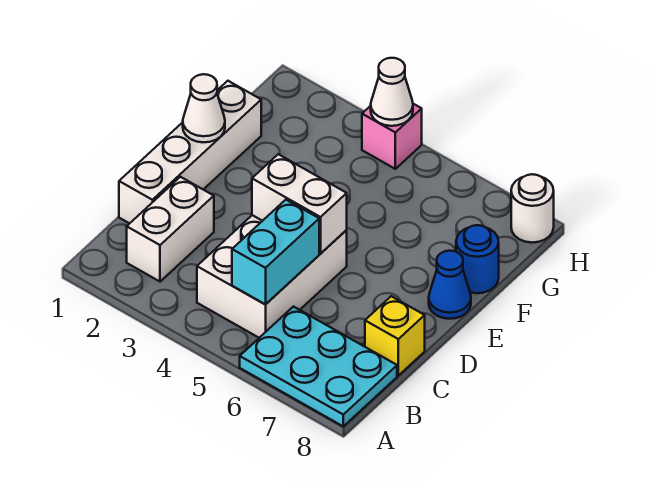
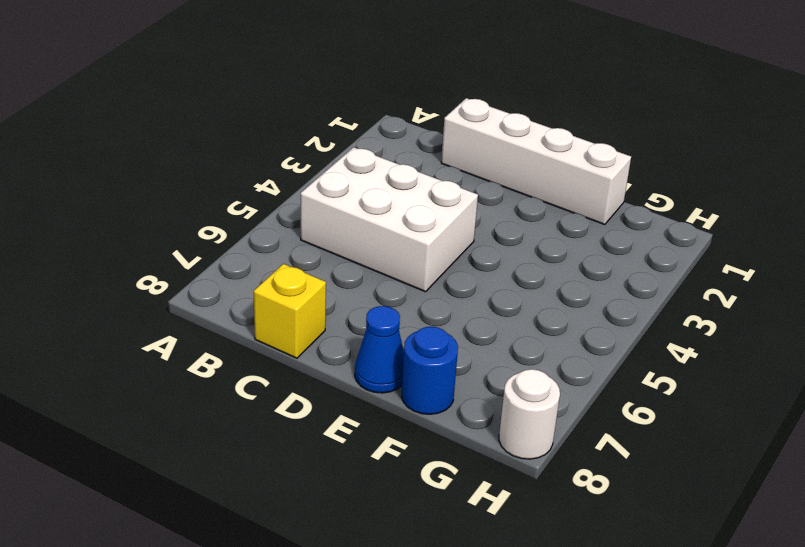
none -> cyan 2x3 plate [240,307,397,426]
none -> white 1x2 brick [127,177,214,282]
none -> pink 1x1 brick [362,104,422,169]

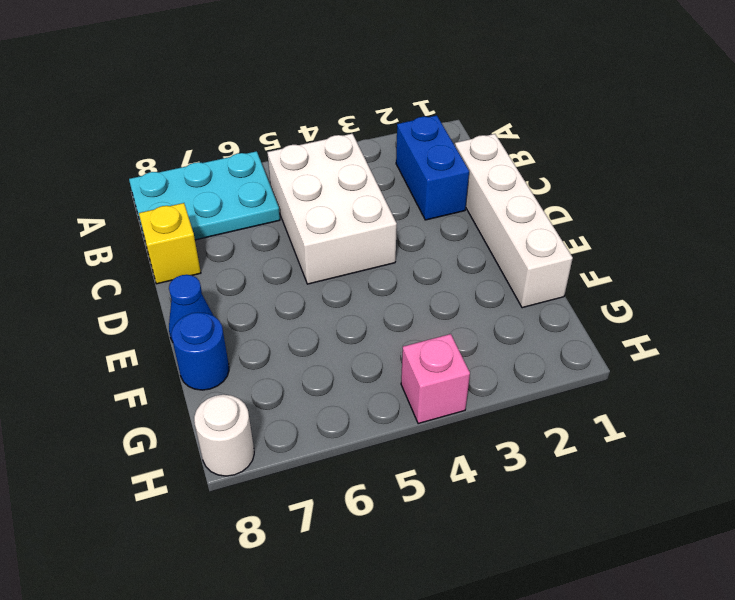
blue 1x2 brick [396,115,469,220] -> white 1x2 brick [127,177,214,282]
none -> cyan 1x2 brick [232,200,319,305]
none -> white 1x2 brick [252,154,347,254]
none -> white 1x1 cone [183,74,225,142]

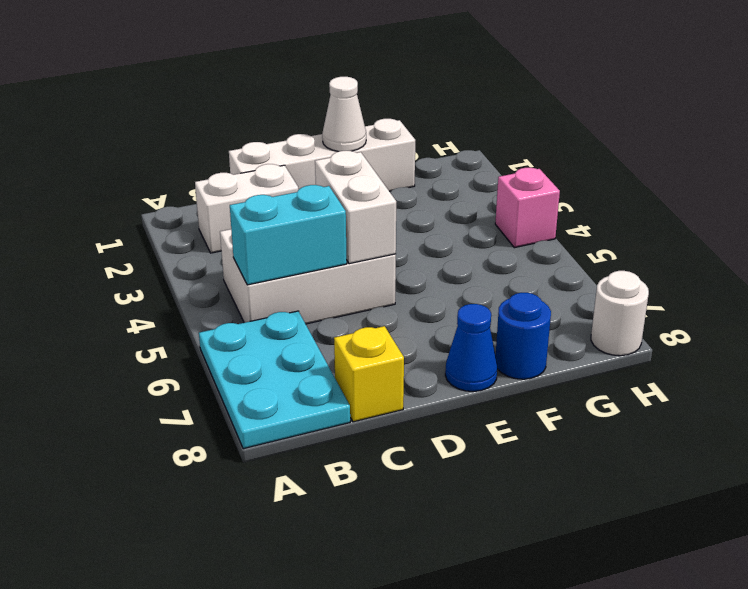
none -> white 1x1 cone [371,58,413,126]

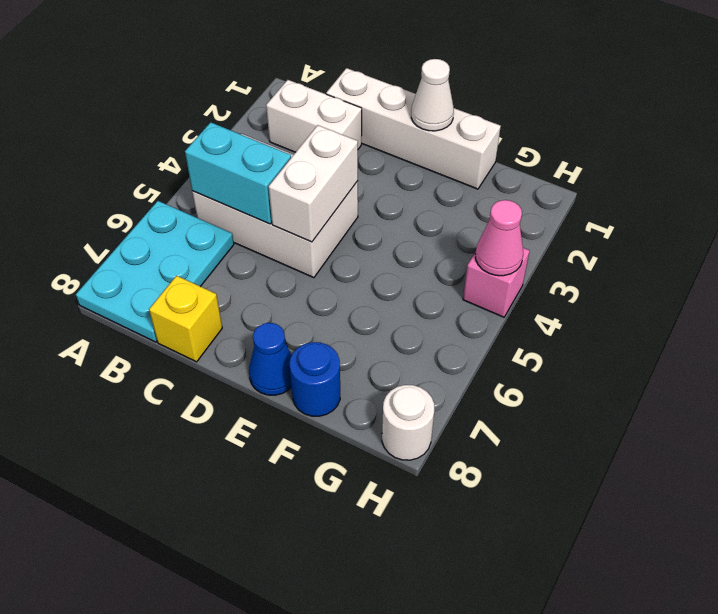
pink 1x1 cone [476,200,523,276] -> white 1x1 cone [371,58,413,126]

